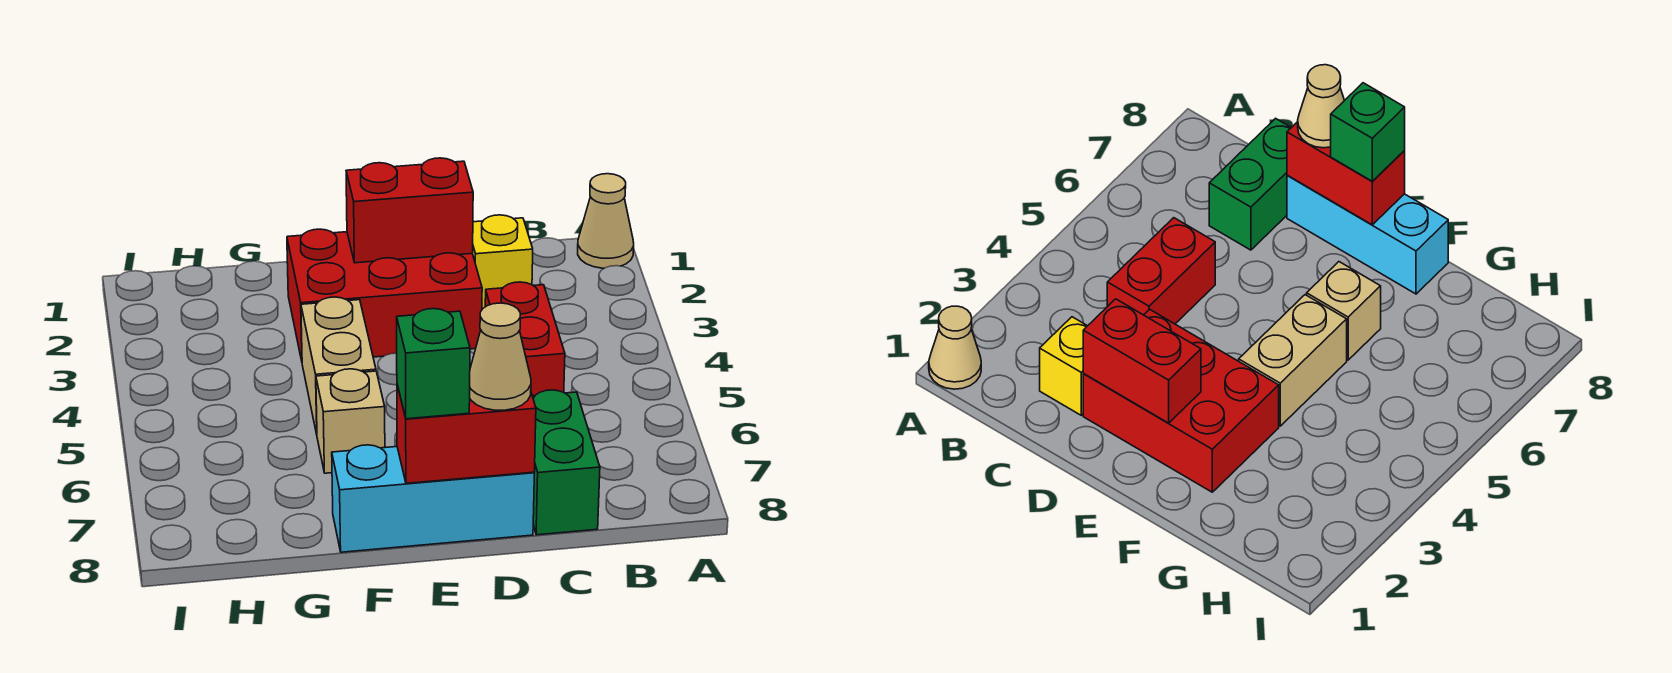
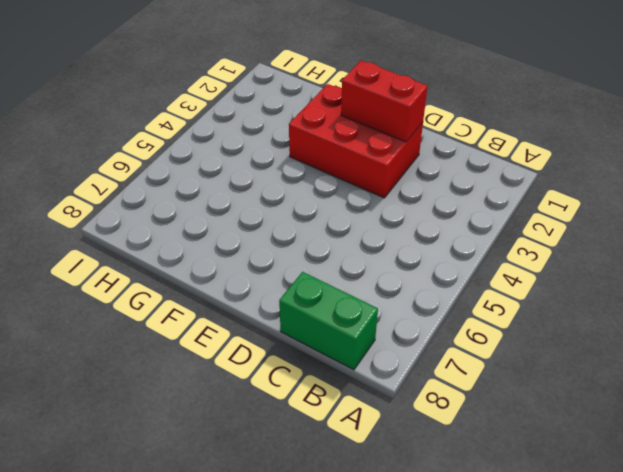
green 1x2 brick [279,272,378,370] -> green 1x2 brick turned to [533,390,600,535]
none -> tan 1x1 cone [578,174,634,268]
none -> yellow 1x1 brick [472,215,533,309]
none -> red 1x2 brick [485,282,565,396]

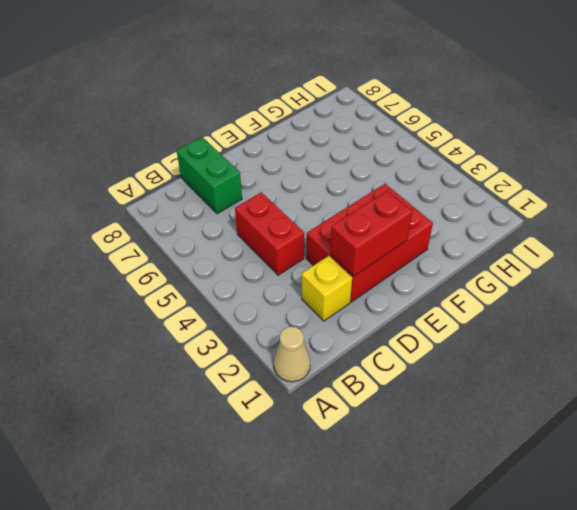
none -> cyan 1x3 brick [332,445,534,552]
none -> tan 1x2 brick [301,297,376,434]
none -> tan 1x1 brick [316,369,385,473]

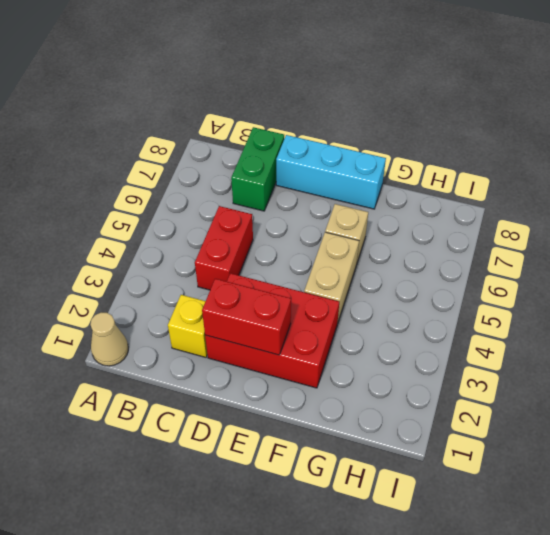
none -> red 1x2 brick [397,385,536,483]
none -> tan 1x1 cone [470,303,531,410]
none -> green 1x1 brick [397,309,470,419]

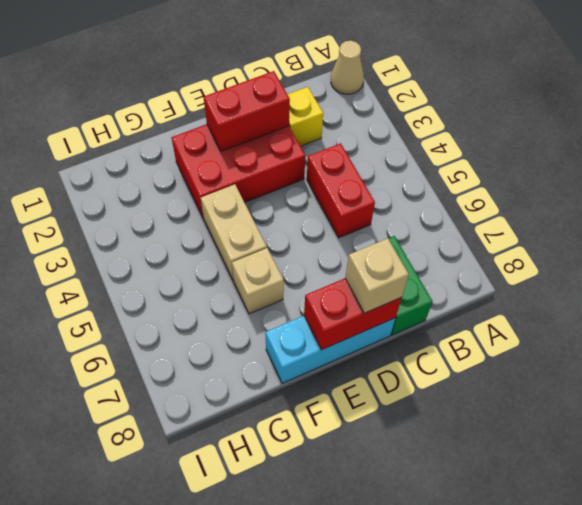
tan 1x1 brick [345,238,409,313] -> tan 1x1 cone [470,303,531,410]
none -> green 1x1 brick [397,309,470,419]

